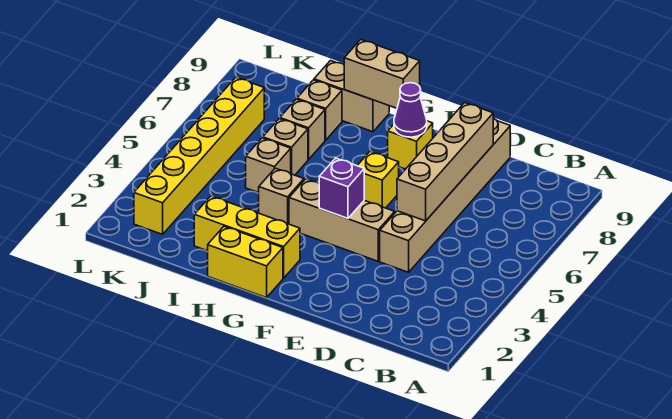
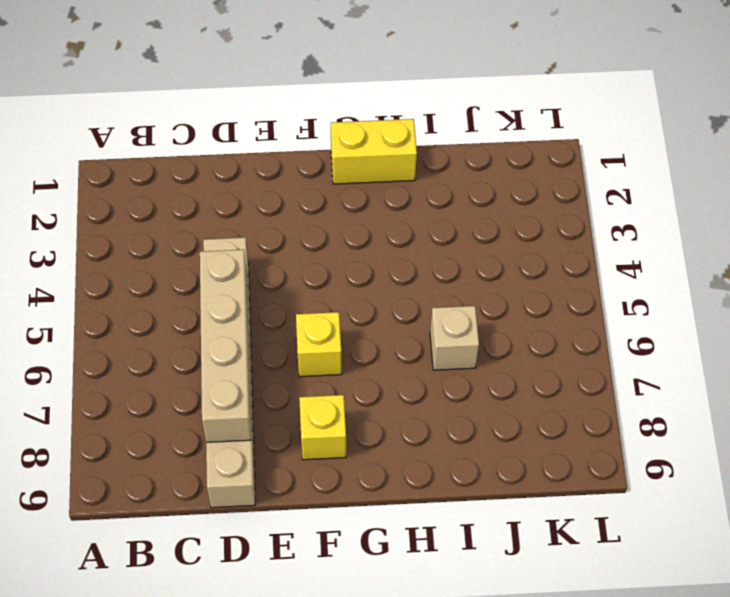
none -> tan 1x3 brick [289,179,395,261]
none -> yellow 1x3 brick [194,196,300,278]
none -> tan 1x1 brick [259,168,304,224]

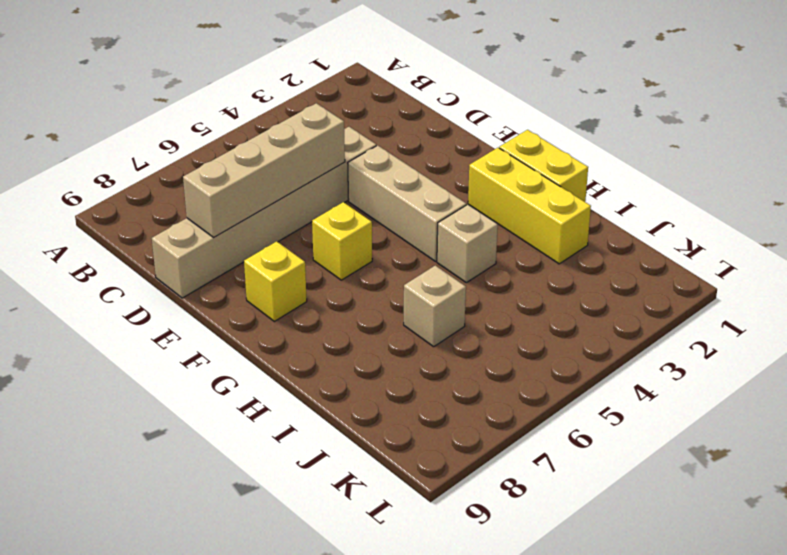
none -> tan 1x2 brick [314,61,389,132]
none -> tan 1x1 brick [246,138,291,193]
none -> tan 1x1 brick [280,99,325,160]

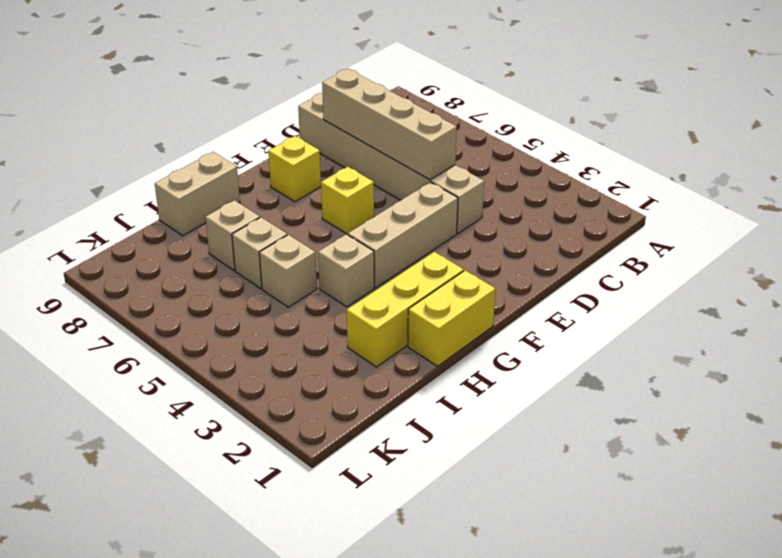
none -> tan 1x1 brick [297,80,342,140]
none -> yellow 1x6 brick [134,77,264,234]
none -> purple 1x1 brick [319,158,364,218]

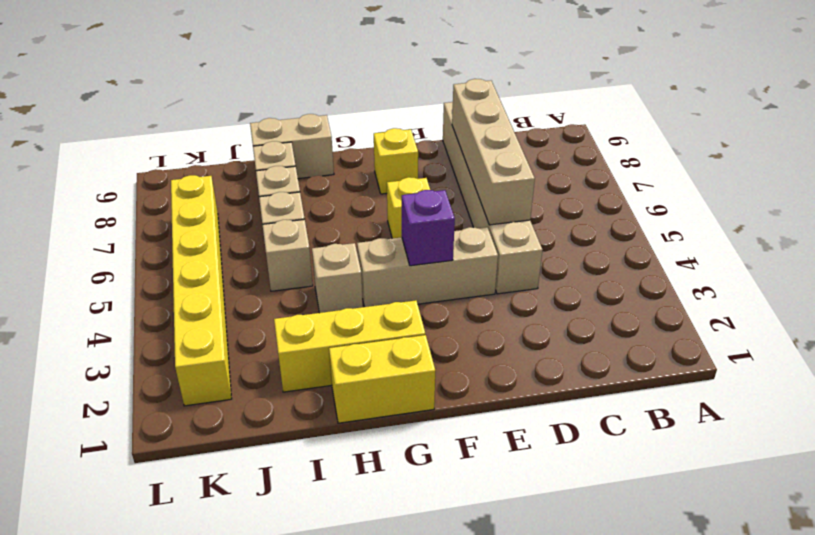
none -> purple 1x1 cone [394,83,427,137]
none -> tan 1x2 brick [344,40,420,108]

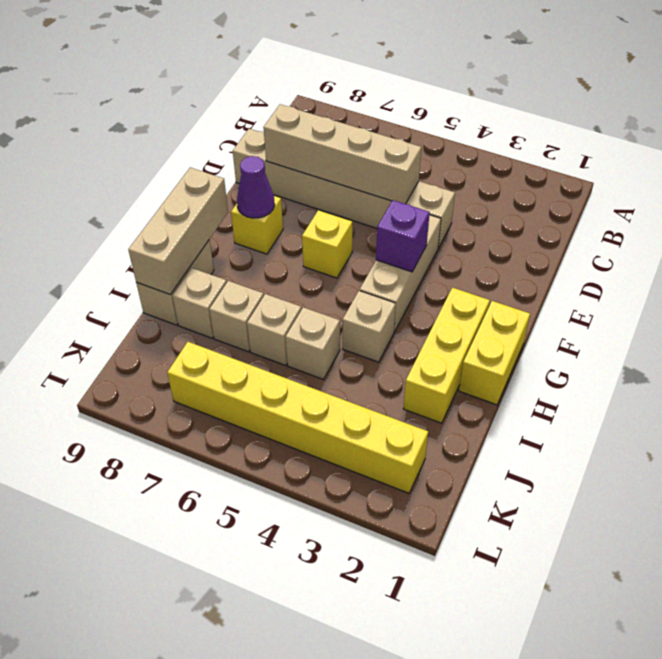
tan 1x3 brick [128,168,228,294] -> tan 1x2 brick [344,40,420,108]

